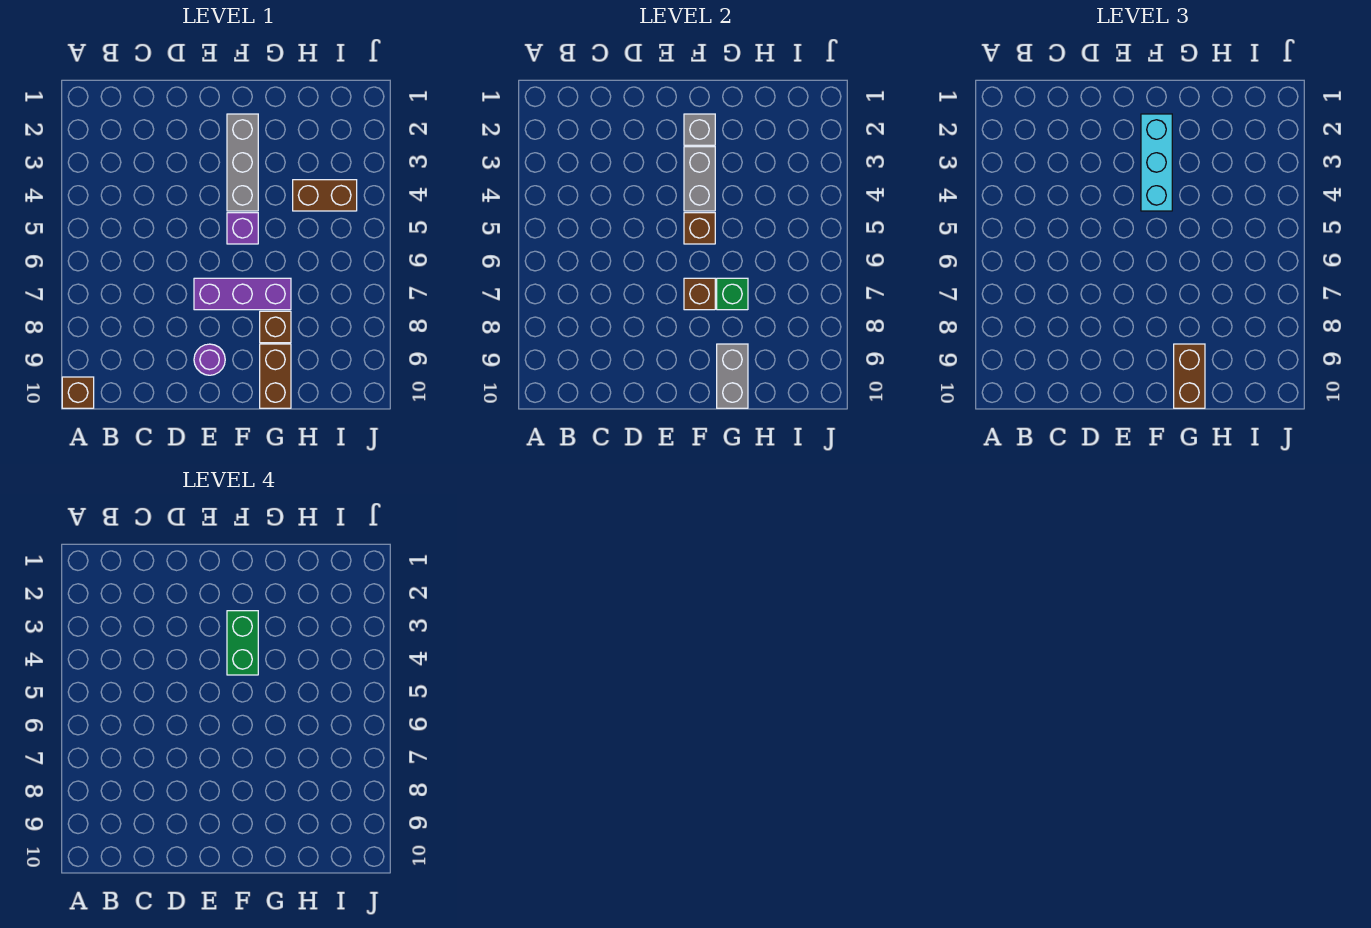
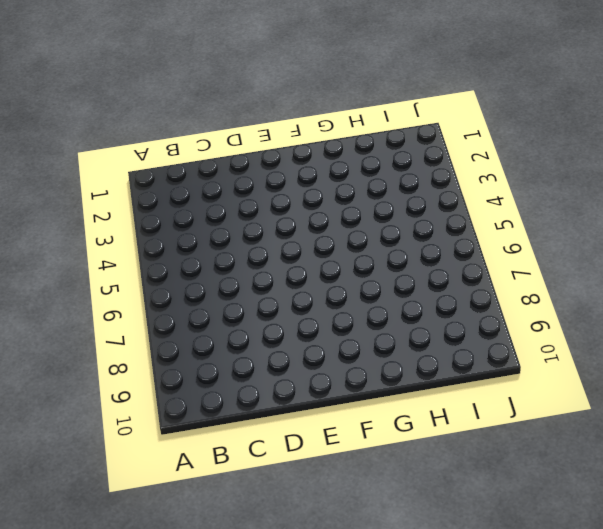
none -> brown 1x1 brick [62,377,94,408]
none -> purple 1x3 brick [194,278,291,310]
none -> purple 1x1 round brick [194,344,225,375]

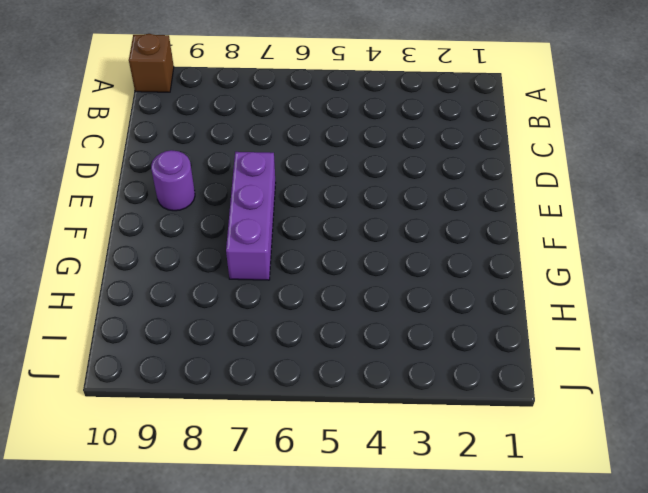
none -> grey 1x3 brick [227,114,258,211]
none -> purple 1x1 brick [227,213,258,244]
none -> brown 1x1 brick [260,311,291,343]

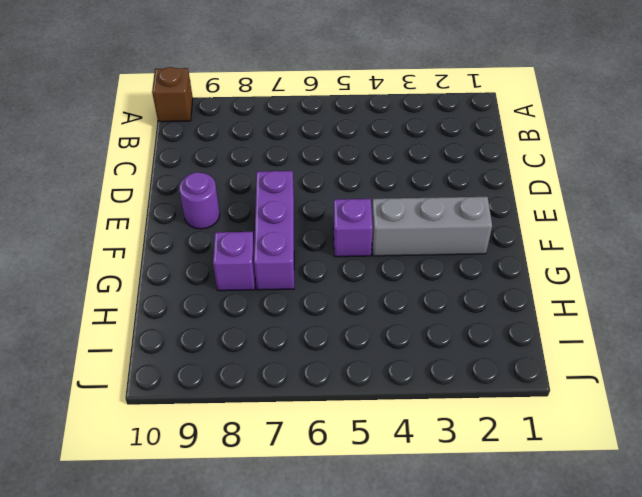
purple 1x1 brick [213,232,255,291] -> brown 1x1 brick [260,311,291,343]
none -> brown 1x2 brick [260,344,291,408]
none -> brown 1x2 brick [293,180,357,211]
none -> grey 1x1 brick [684,114,715,145]

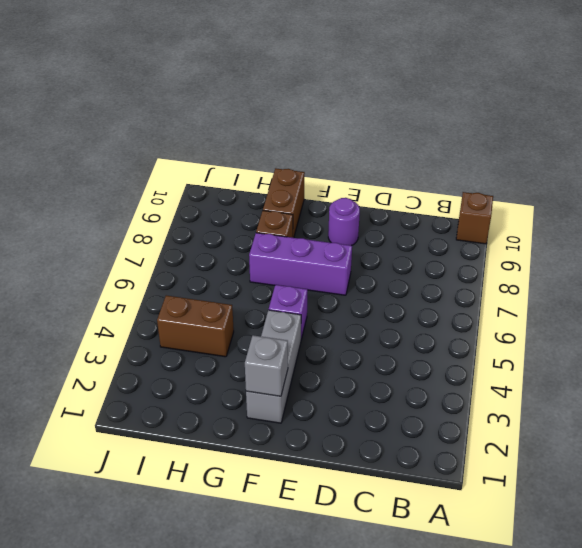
none -> grey 1x2 brick [684,147,715,211]
none -> brown 1x1 brick [684,213,715,244]
none -> brown 1x1 brick [684,278,715,310]

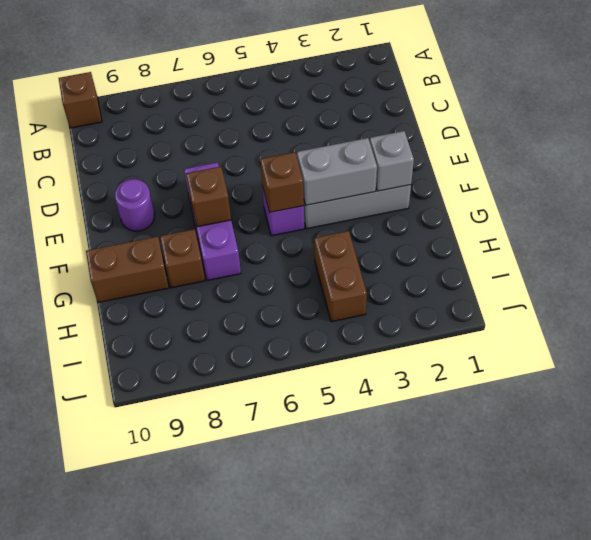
none -> green 1x1 brick [717,278,748,310]
none -> grey 1x2 brick [717,344,748,408]
none -> cyan 1x3 brick [1141,114,1172,211]

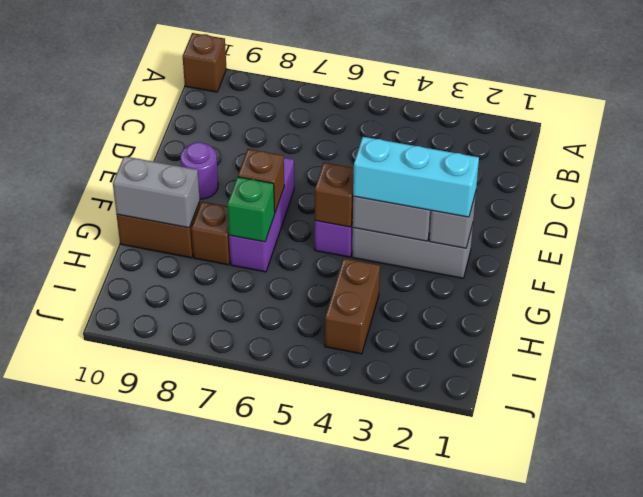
none -> brown 1x2 brick [1174,344,1205,408]
none -> green 1x2 brick [227,611,258,675]

